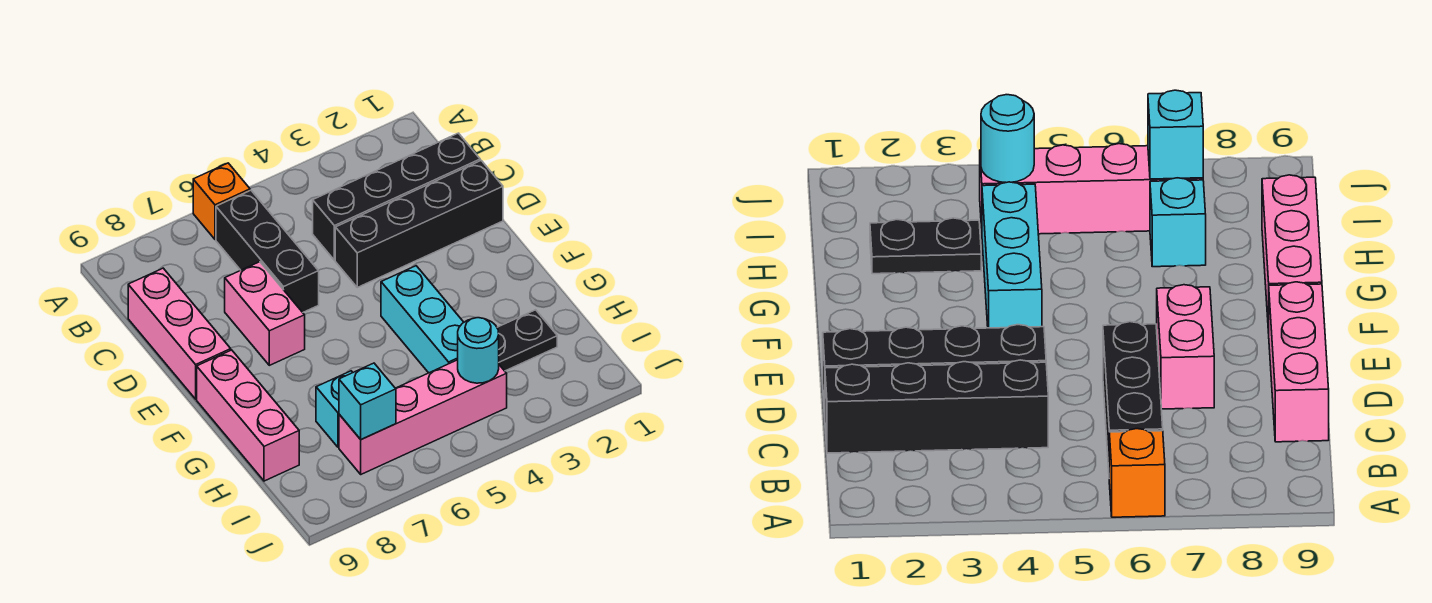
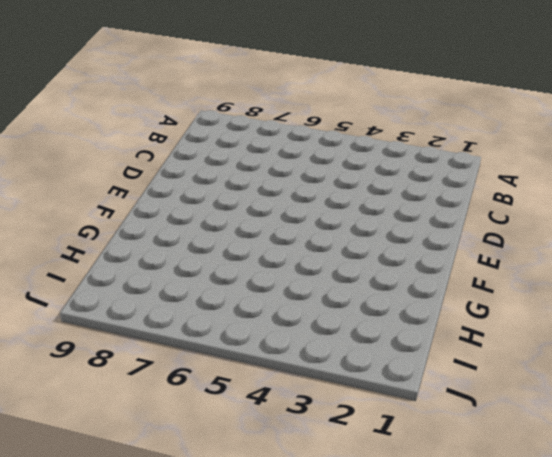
none -> orange 1x1 brick [193,163,250,239]
none -> black 1x3 brick [216,190,319,312]
none -> black 1x4 brick [313,133,480,260]

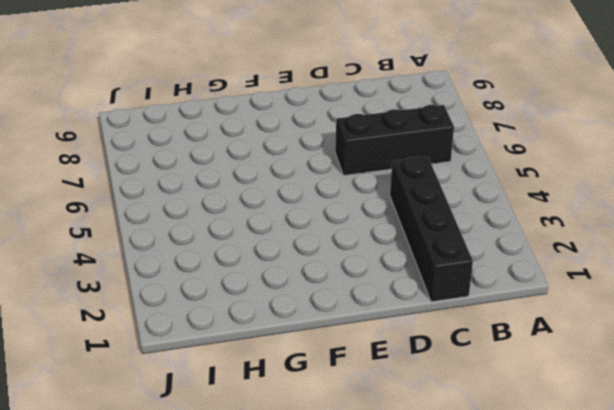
none -> orange 1x1 brick [193,163,250,239]
none -> pink 1x3 brick [128,268,231,399]
none -> black 1x4 brick [335,161,503,287]

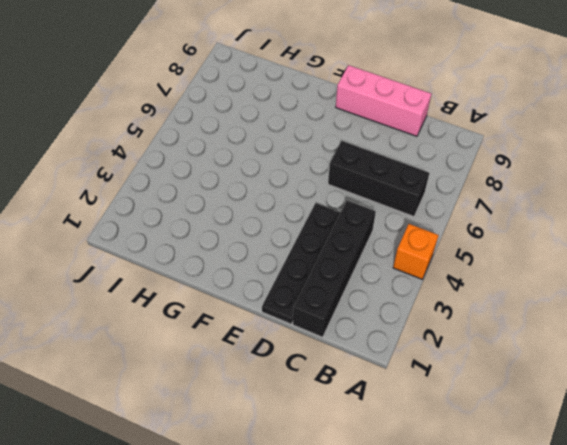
orange 1x1 brick [393,224,439,279] -> orange 1x1 brick moved to [193,163,250,239]
black 1x4 plate [262,203,340,324] -> black 1x4 brick [335,161,503,287]
none -> pink 1x2 brick [225,262,305,365]
none -> cyan 1x3 brick [381,266,464,373]
none -> pink 1x3 brick [197,350,299,481]

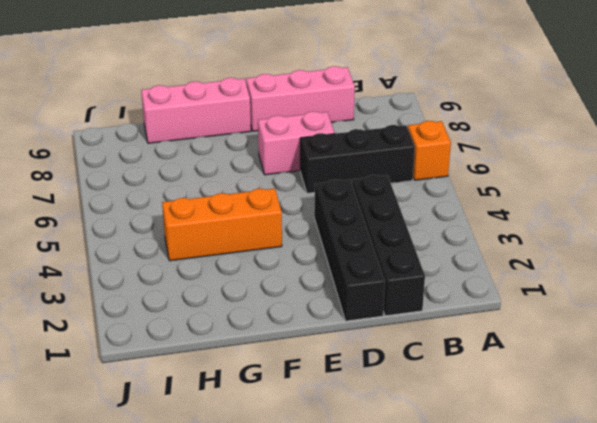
orange 1x3 brick [162,189,282,261] -> cyan 1x3 brick [381,266,464,373]
none -> black 1x2 plate [497,310,557,371]
none -> cyan 1x1 brick [316,371,353,447]
none -> pink 1x4 brick [339,360,507,474]

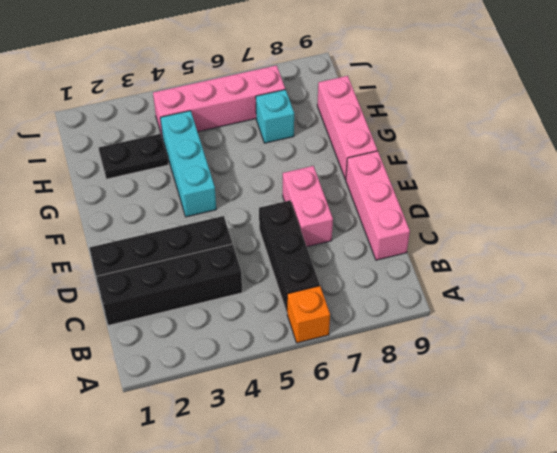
none -> cyan 1x1 round brick [458,318,499,383]
none -> cyan 1x1 brick [339,363,396,439]

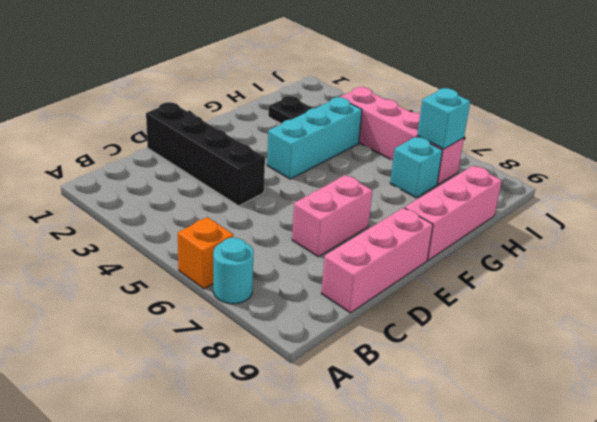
cyan 1x1 round brick [213,238,254,304] -> cyan 1x1 round brick moved to [458,318,499,383]
none -> black 1x3 brick [216,190,319,312]
none -> black 1x4 brick [313,133,480,260]

